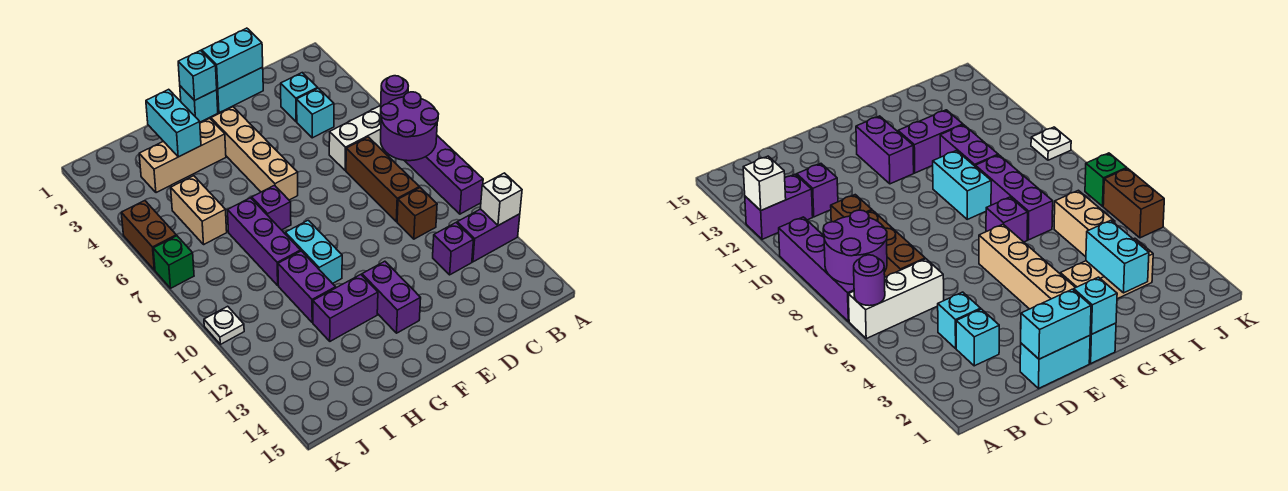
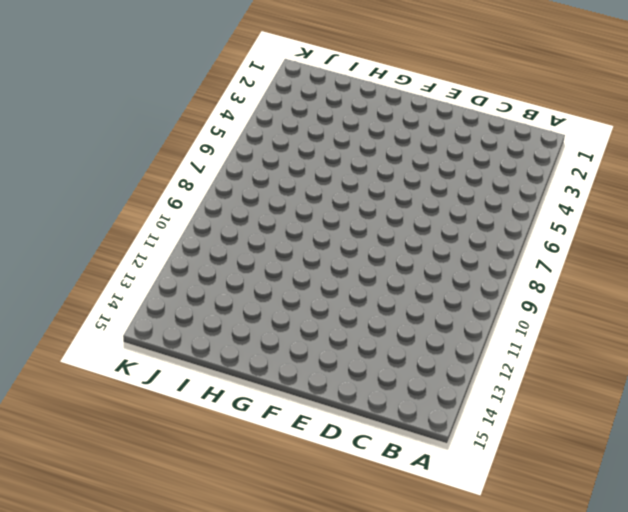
none -> white 1x3 brick [329,105,384,171]
none -> purple 1x4 brick [404,136,483,214]
none -> purple 1x2 brick [457,209,520,262]

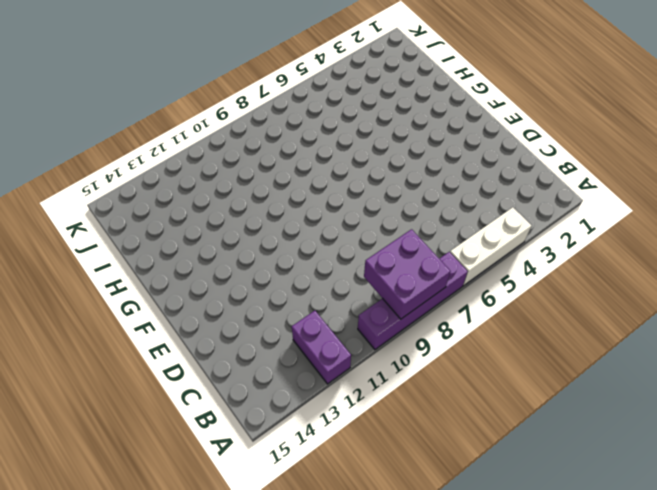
white 1x3 brick [450,207,532,286] -> white 1x3 brick turned to [329,105,384,171]
purple 2x2 brick [364,229,450,319] -> purple 2x2 round brick [381,92,438,161]
none -> cyan 1x1 brick [281,73,318,122]
none -> cyan 1x1 brick [297,88,334,138]
none -> brown 1x3 brick [346,137,419,222]

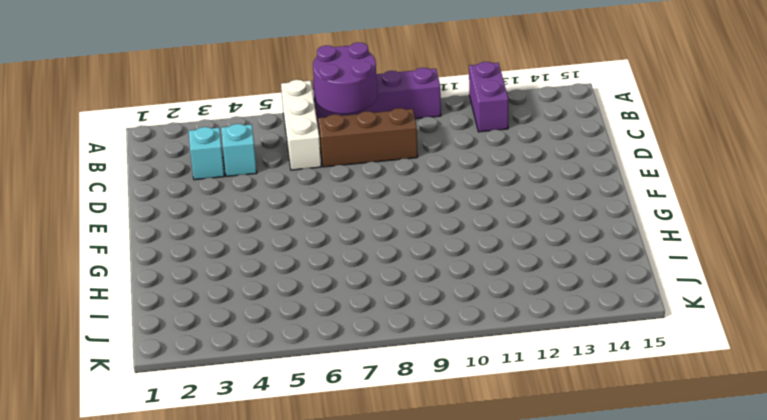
none -> brown 1x1 brick [397,188,437,239]
none -> purple 1x1 brick [433,223,473,275]
none -> cyan 1x2 brick [217,67,263,113]

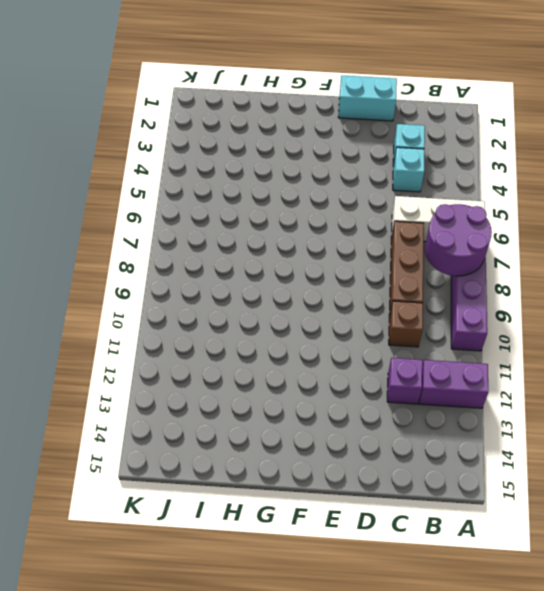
none -> cyan 1x1 brick [180,86,218,122]
none -> tan 1x4 brick [211,107,298,200]
none -> purple 1x2 brick [362,261,421,333]

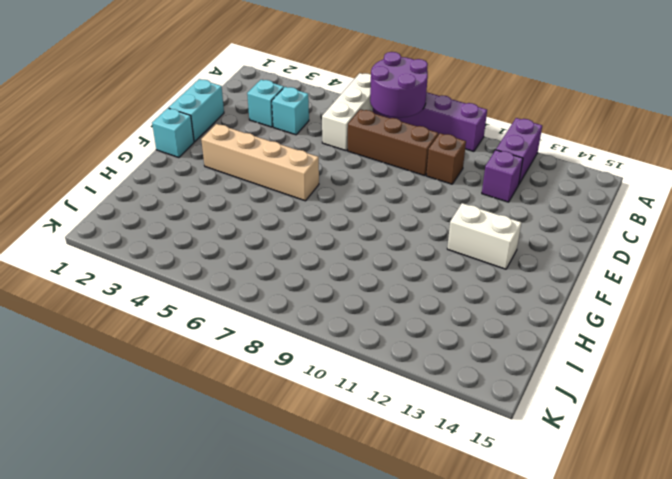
white 1x2 brick [447,203,521,269] -> purple 1x2 brick [362,261,421,333]
none -> tan 1x3 brick [139,118,226,193]
none -> purple 1x1 brick [252,185,291,230]
none -> cyan 1x2 brick [285,220,342,284]

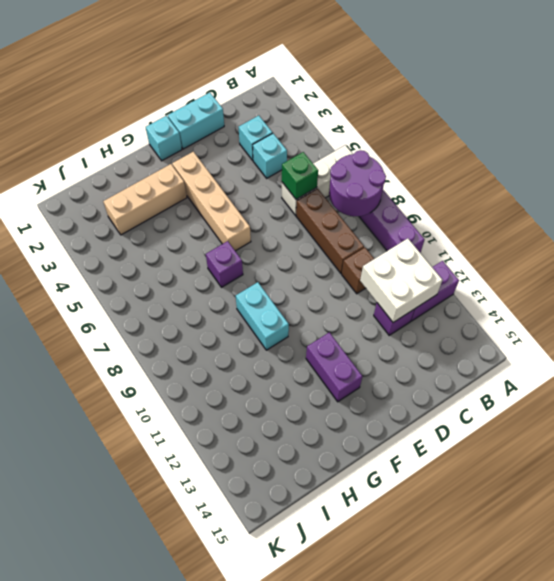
white 2x2 brick [360,239,442,322] -> none
green 1x1 brick [282,152,318,199] -> green 1x1 brick moved to [153,236,194,288]
none -> purple 1x2 brick [313,275,378,341]
none -> purple 1x3 brick [228,198,301,285]
none -> purple 1x2 brick [278,251,336,322]

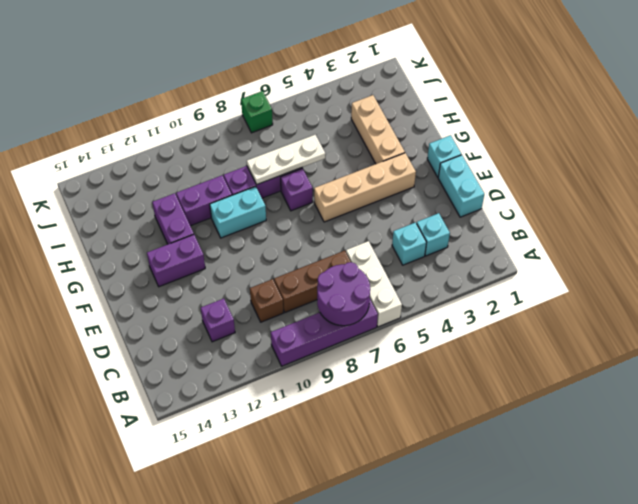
white 1x3 plate [247,135,325,184] -> none
none -> purple 1x2 brick [457,209,520,262]
none -> tan 1x2 brick [171,176,227,244]
none -> brown 1x2 brick [121,201,176,270]

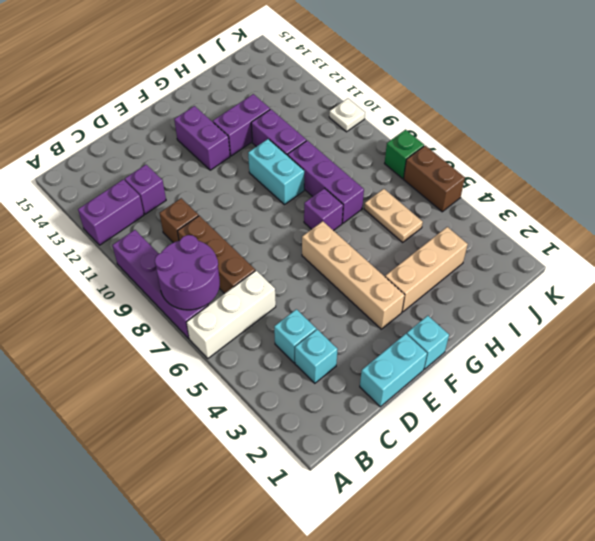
tan 1x2 plate [364,189,423,242] -> tan 1x2 brick [171,176,227,244]
none -> purple 1x1 round brick [381,76,408,107]
none -> white 1x1 brick [480,173,522,225]
none -> cyan 1x2 brick [202,28,263,89]

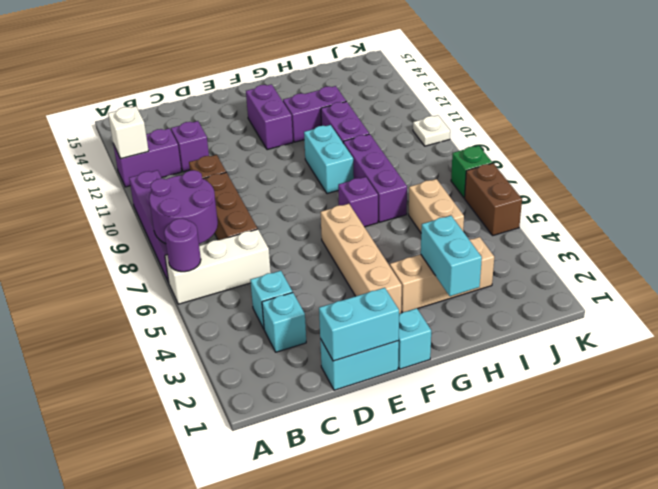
none -> cyan 1x1 brick [178,51,217,101]

